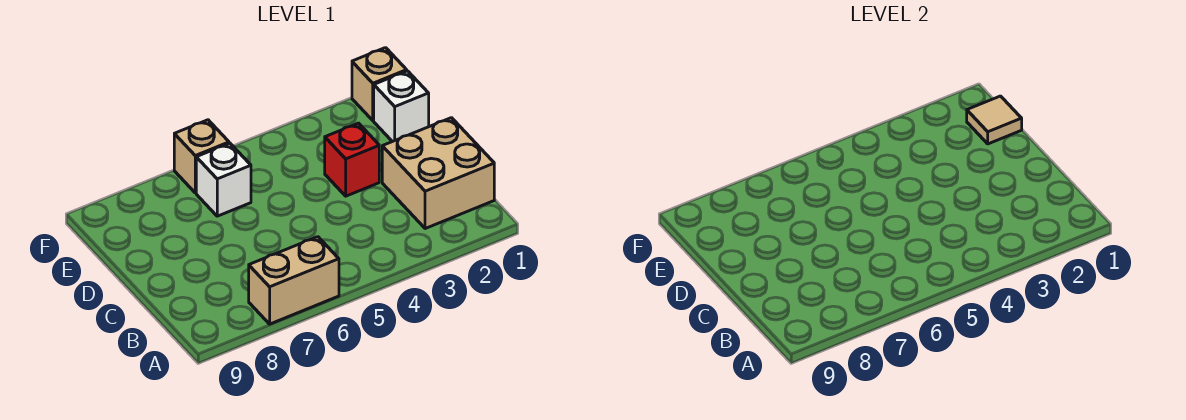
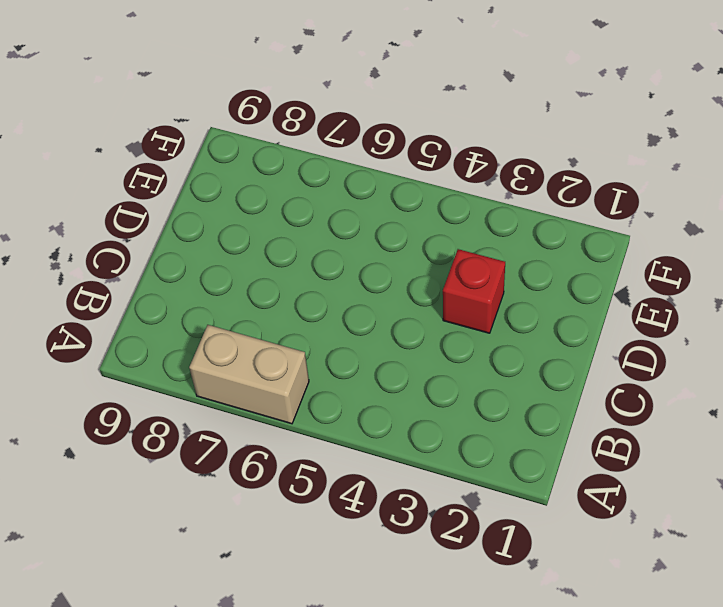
none -> tan 2x2 brick [382,118,494,229]
none -> white 1x1 brick [374,71,429,142]

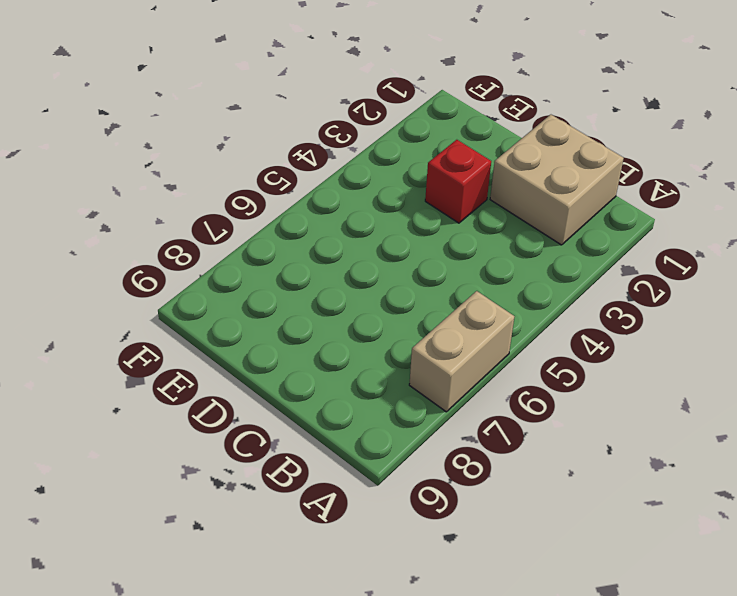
none -> white 1x1 brick [374,71,429,142]
none -> white 1x1 brick [196,143,251,216]

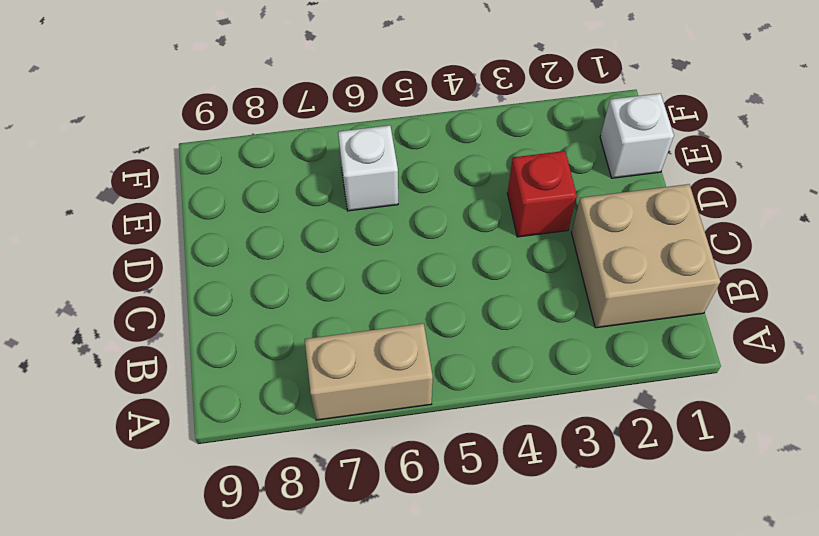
none -> tan 1x1 brick [352,48,407,120]
none -> tan 1x1 brick [174,120,229,193]

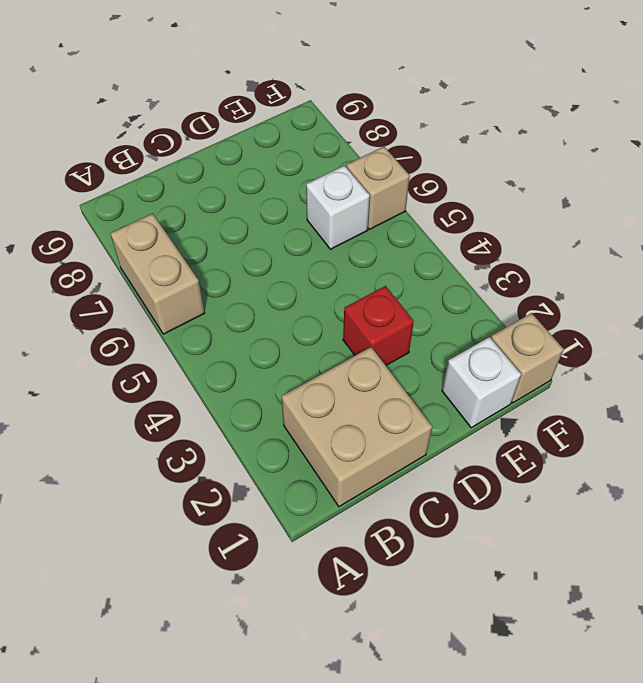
none -> tan 1x1 tile [967,96,1022,144]

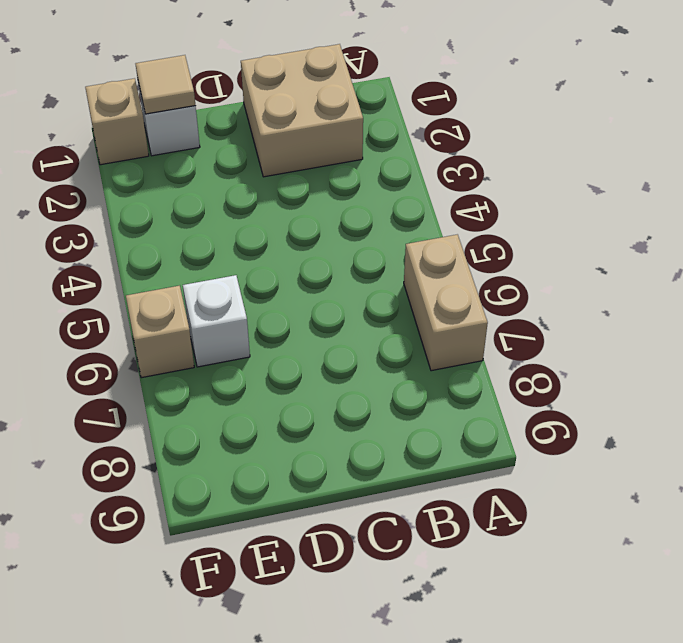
none -> red 1x1 brick [325,123,379,196]

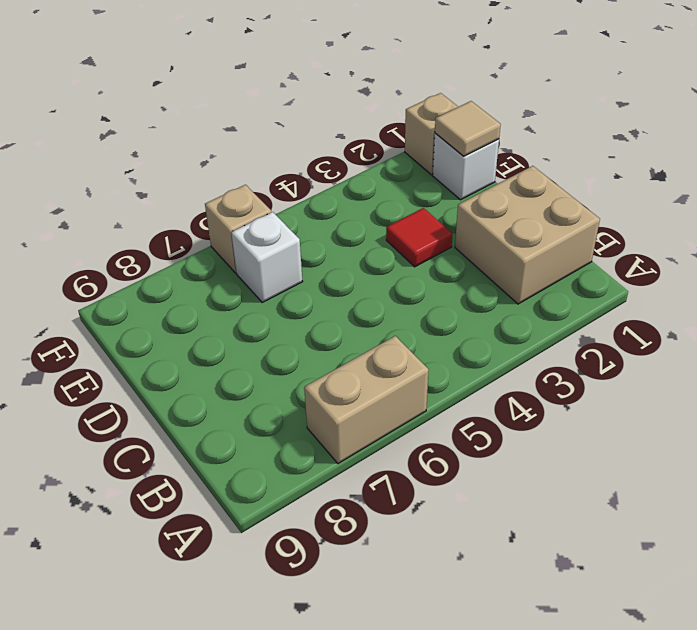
red 1x1 tile [386,208,452,267] -> red 1x1 brick [325,123,379,196]

